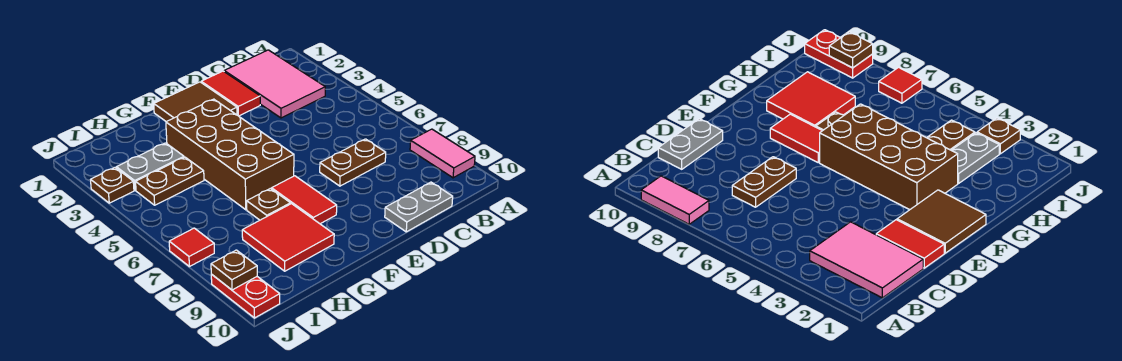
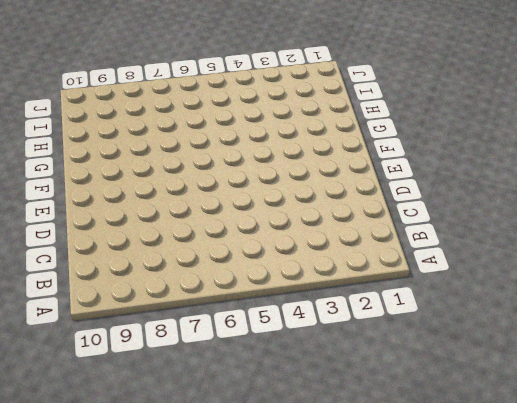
none -> pink 1x2 tile [410,129,475,178]
none -> pink 2x3 tile [224,50,325,118]
none -> brown 1x2 plate [320,139,386,186]

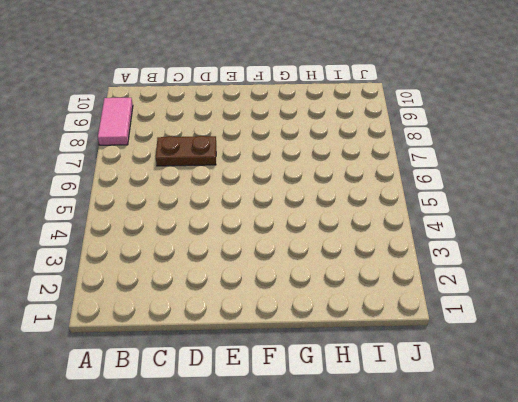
none -> pink 2x3 tile [224,50,325,118]
none -> grey 1x2 plate [385,182,453,232]
none -> red 1x2 tile [201,71,260,116]

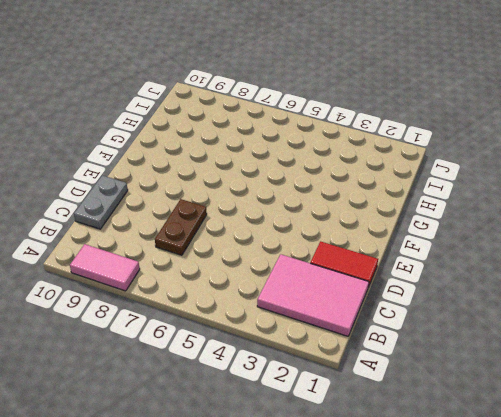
none -> brown 2x2 tile [154,82,237,122]
none -> brown 2x4 brick [166,99,294,210]
none -> red 1x2 tile [272,176,337,224]

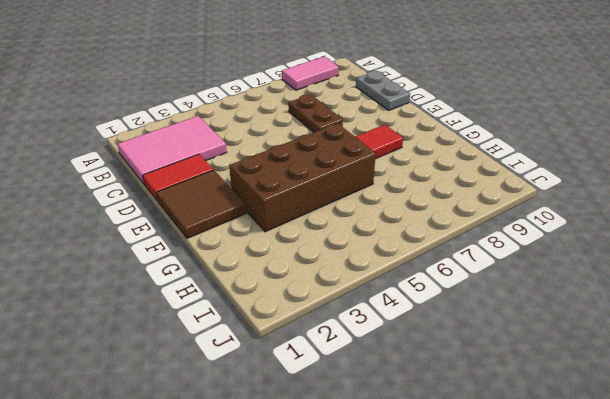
none -> brown 1x1 plate [247,188,291,220]
none -> red 2x2 tile [242,204,334,271]
none -> grey 1x2 plate [116,143,184,190]

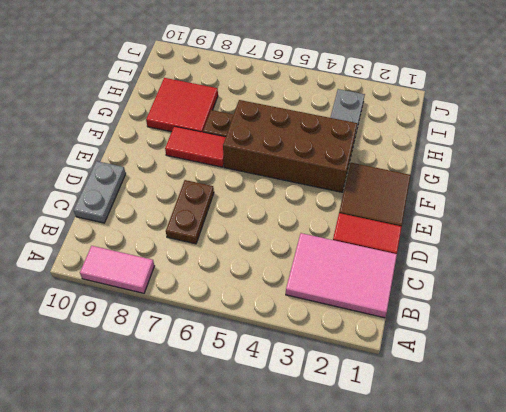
none -> brown 1x2 plate [136,157,204,205]
none -> brown 1x1 plate [91,168,134,203]
none -> red 1x1 tile [169,228,214,267]

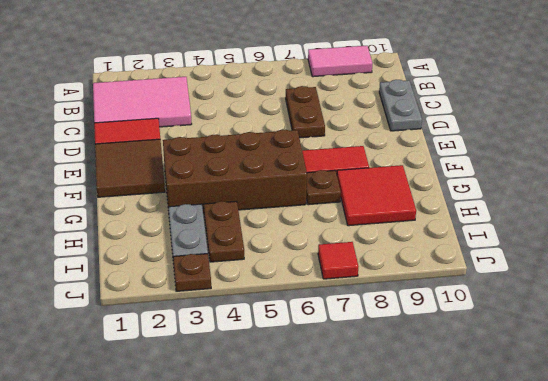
none -> red 1x2 plate [211,274,280,318]
none -> brown 1x1 plate [211,250,257,290]

